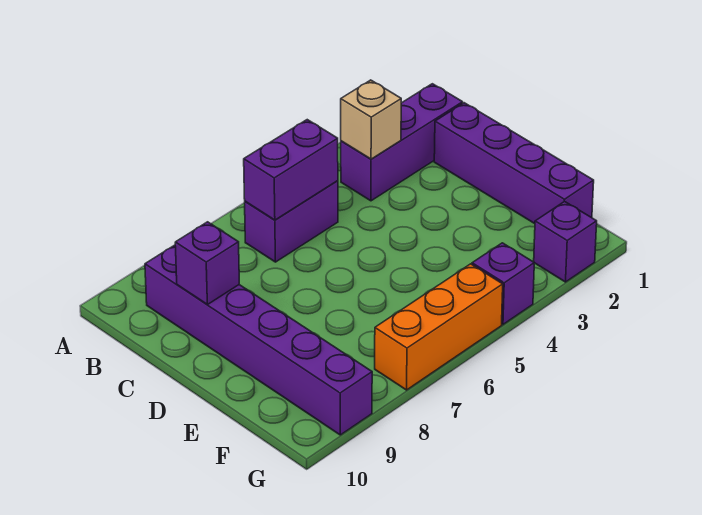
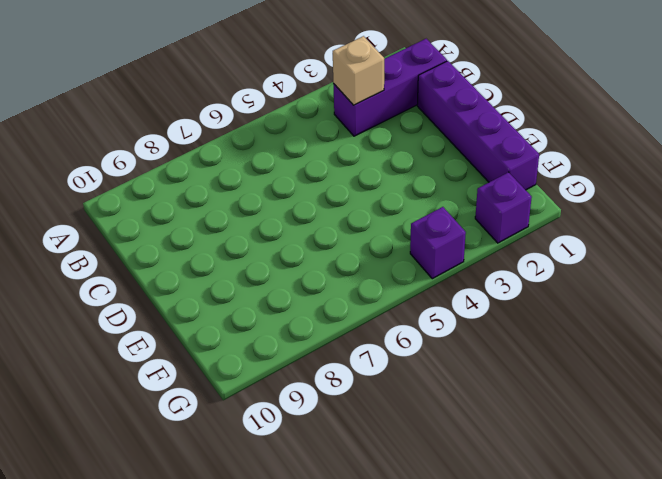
none -> purple 1x2 brick [245,181,338,262]
none -> purple 1x6 brick [145,245,372,435]

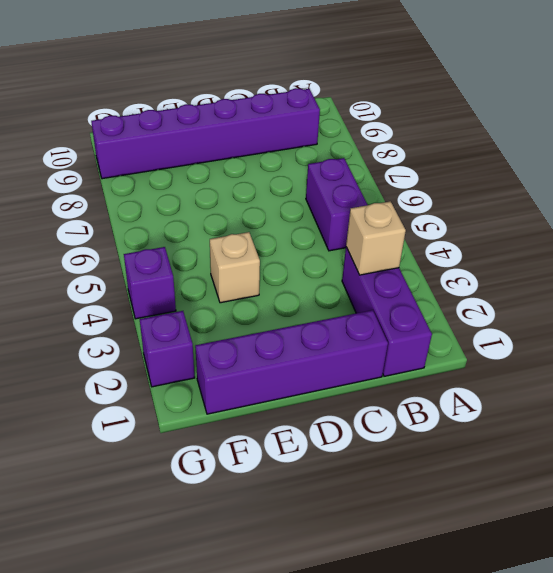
tan 1x1 brick [210,232,260,303] -> none
none -> orange 1x3 brick [375,264,503,390]
none -> purple 1x2 brick [244,120,338,220]

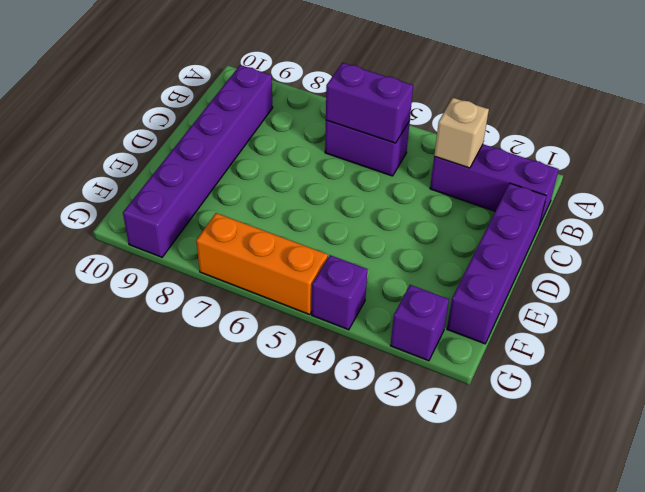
none -> purple 1x1 brick [175,222,239,305]

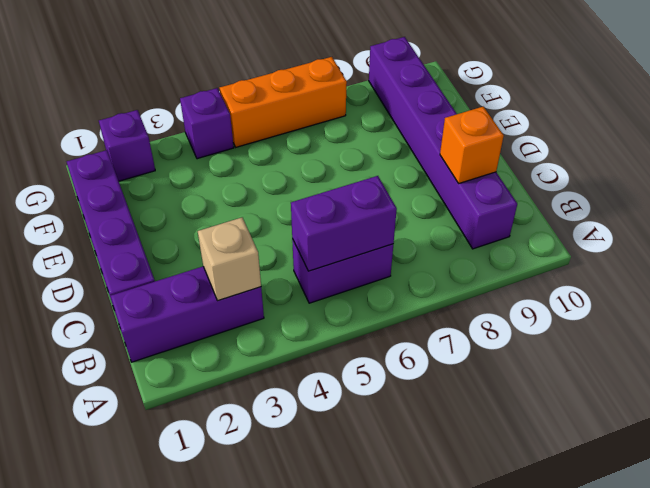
orange 1x1 brick [440,107,504,183] -> purple 1x1 brick [175,222,239,305]

